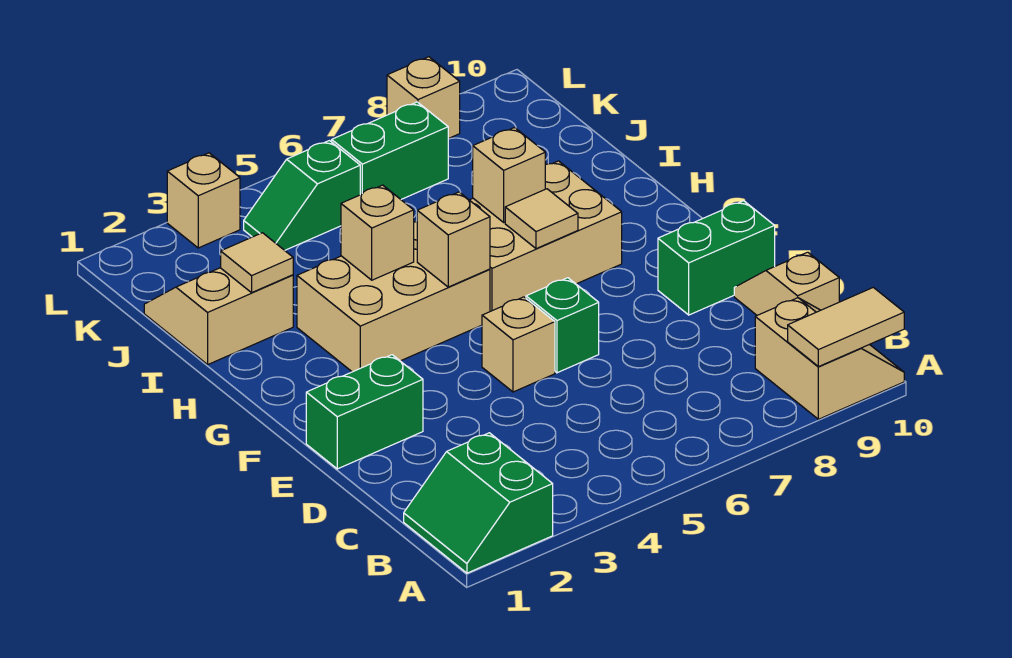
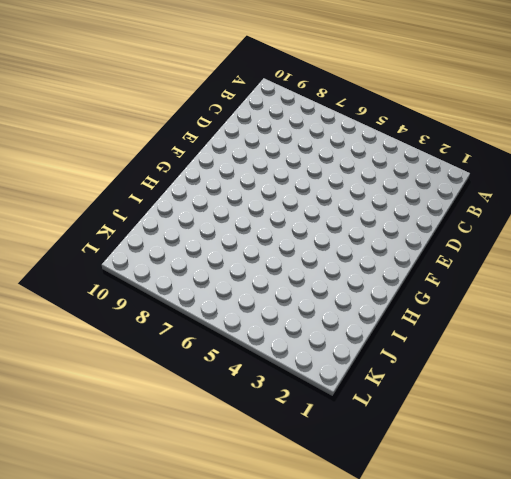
none -> green 2x2 slope [404,433,553,573]
none -> tan 2x2 slope [755,298,904,419]
none -> tan 1x2 slope [734,252,839,315]

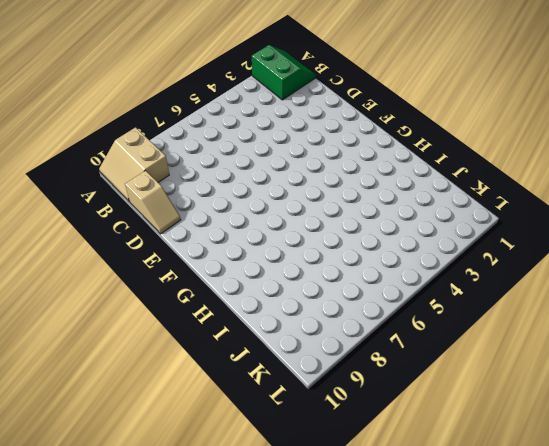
none -> green 1x2 brick [306,355,423,469]
none -> tan 1x1 brick [482,297,555,392]
none -> green 1x1 brick [526,278,599,373]

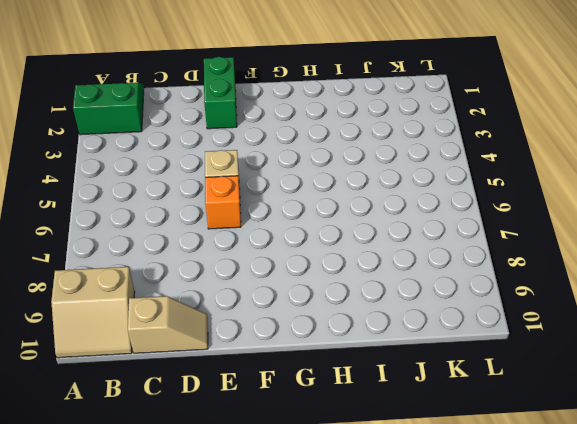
orange 1x1 brick [205,176,241,229] -> green 1x1 brick [526,278,599,373]
none -> green 1x2 brick [658,201,775,315]
none -> tan 2x3 brick [297,222,490,372]
none -> tan 2x3 brick [470,161,622,311]

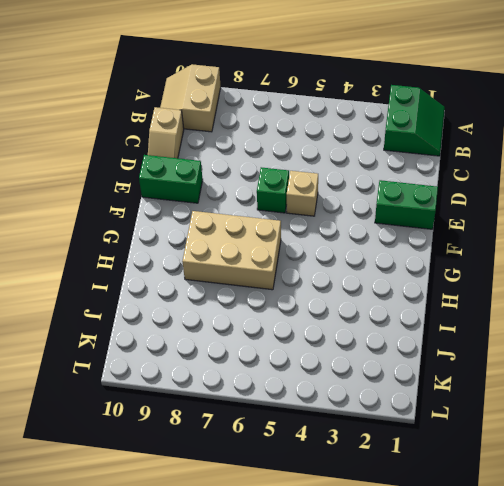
none -> tan 2x3 brick [297,222,490,372]
none -> tan 2x2 slope [144,268,293,364]
none -> green 1x2 slope [244,141,360,250]

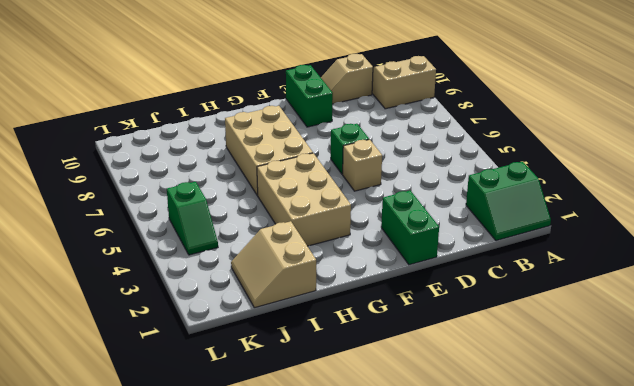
none -> green 1x2 brick [332,102,448,199]
none -> tan 1x1 brick [167,153,240,248]
none -> tan 1x1 brick [387,57,460,139]

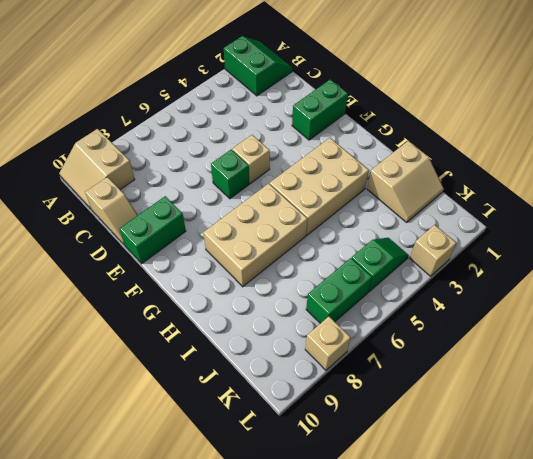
none -> tan 1x2 tile [788,287,904,367]
none -> tan 1x1 brick [417,192,490,287]
none -> tan 1x1 tile [505,189,578,249]

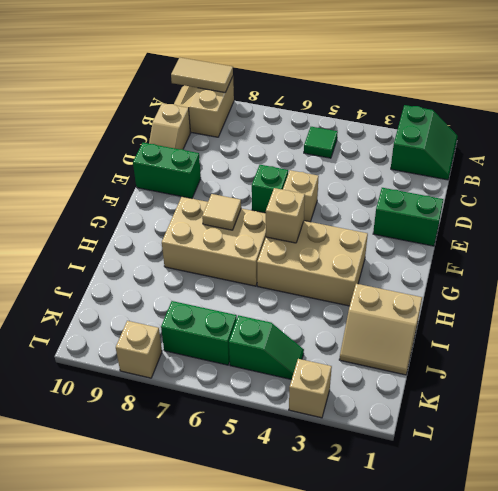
green 1x1 tile [304,127,338,158] -> none
none -> tan 1x1 brick [341,185,414,280]
none -> tan 1x1 brick [473,128,545,222]
none -> tan 1x1 tile [221,233,293,293]

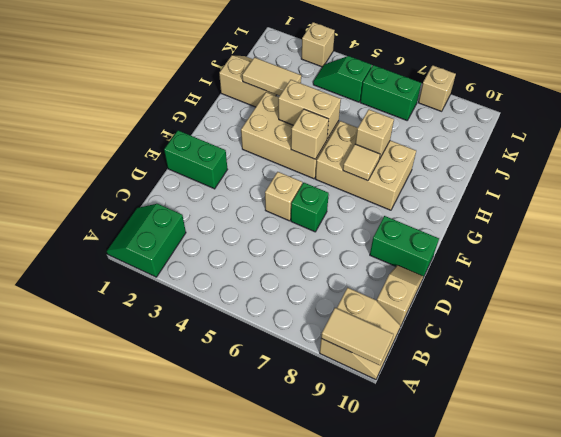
tan 1x2 brick [278,80,341,139] -> tan 1x1 brick [341,185,414,280]
tan 1x2 tile [242,57,301,96] -> tan 1x1 tile [221,233,293,293]

